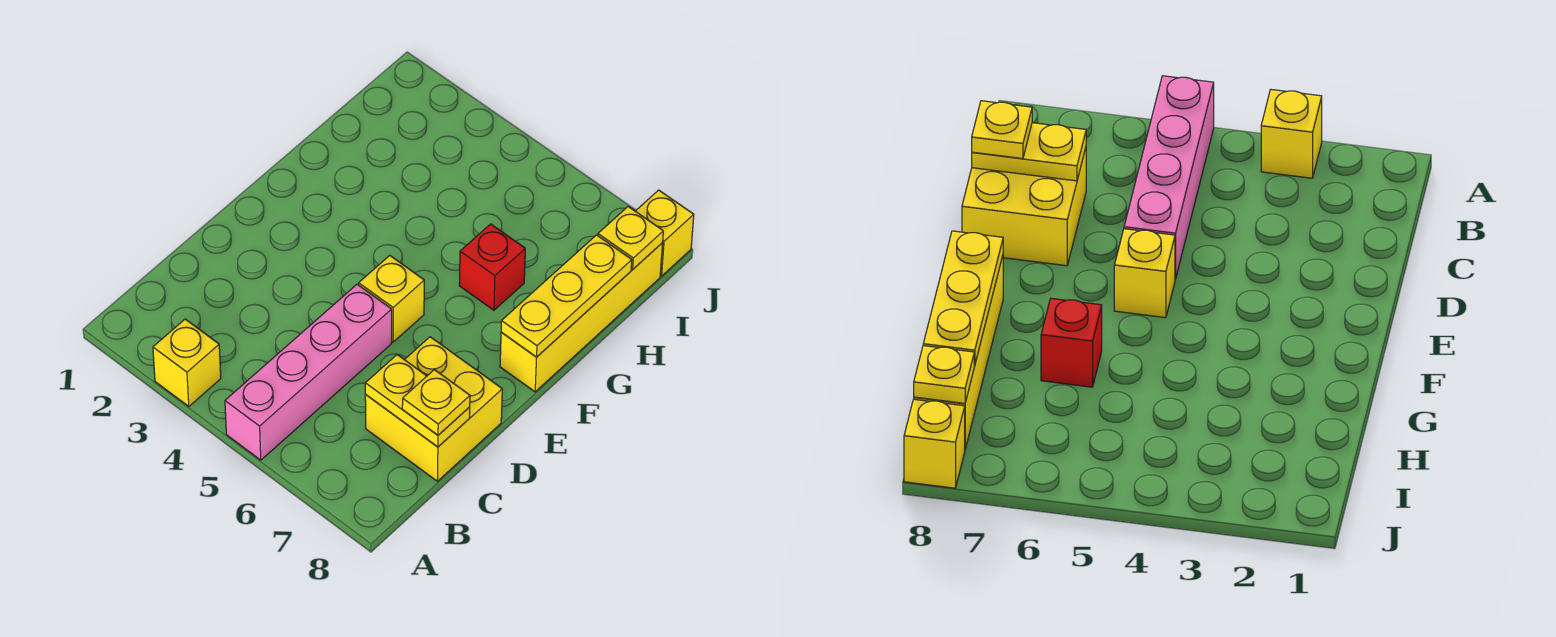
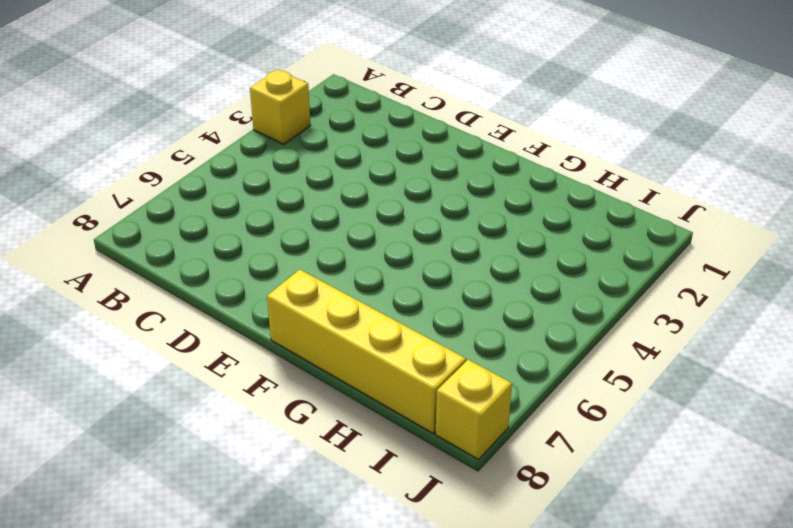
none -> pink 1x4 brick [225,284,392,460]
none -> yellow 2x2 brick [365,337,502,481]

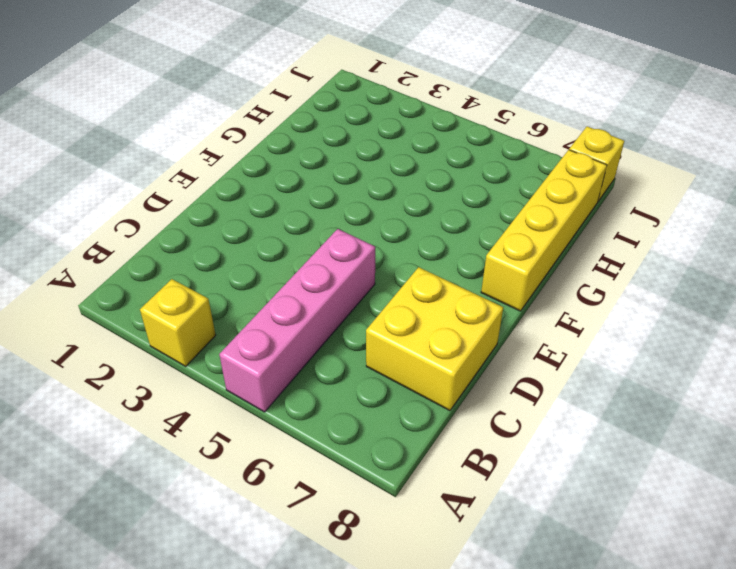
none -> yellow 1x1 brick [359,256,424,342]
none -> red 1x1 brick [459,224,525,310]

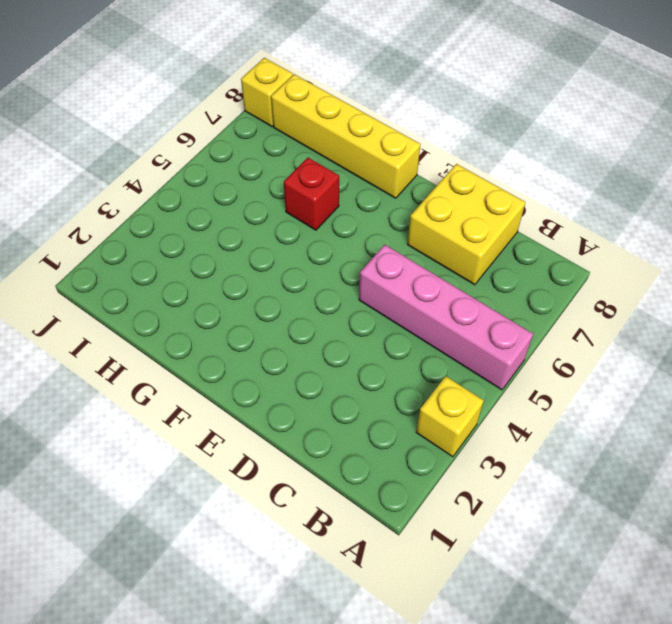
none -> yellow 1x1 brick [359,256,424,342]
none -> yellow 1x2 plate [365,355,470,447]

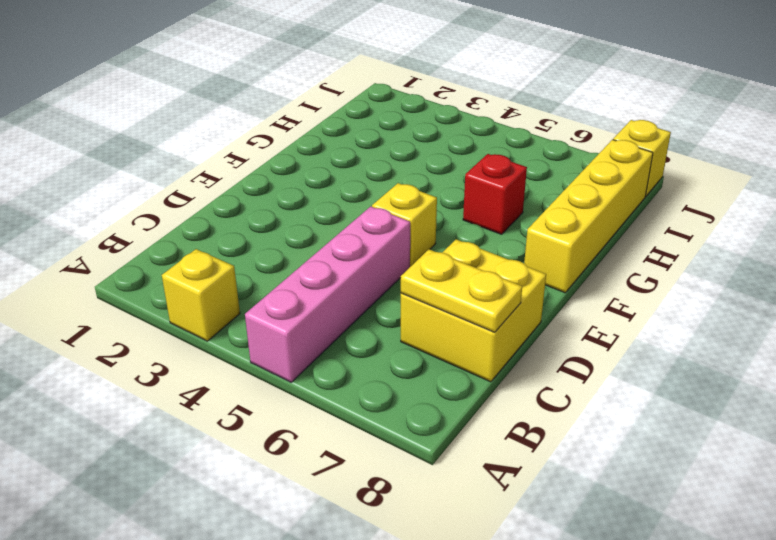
none -> yellow 1x3 plate [501,235,632,357]
none -> yellow 1x1 plate [598,207,663,269]

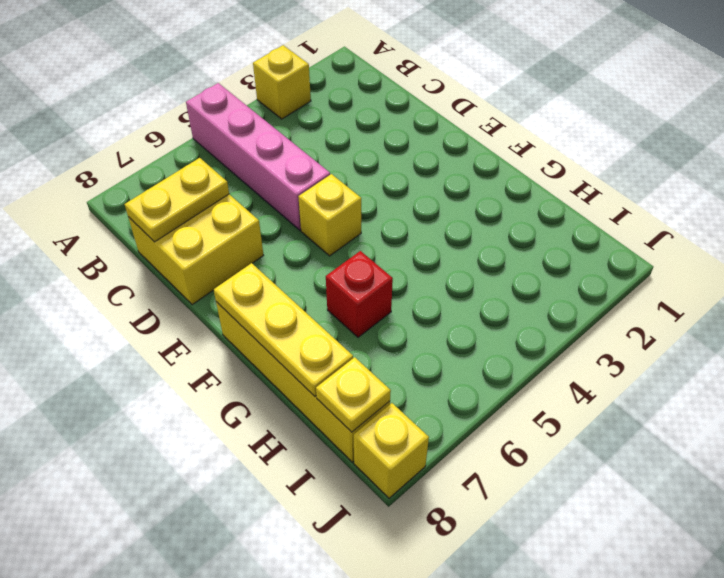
none -> yellow 1x1 plate [402,370,470,435]

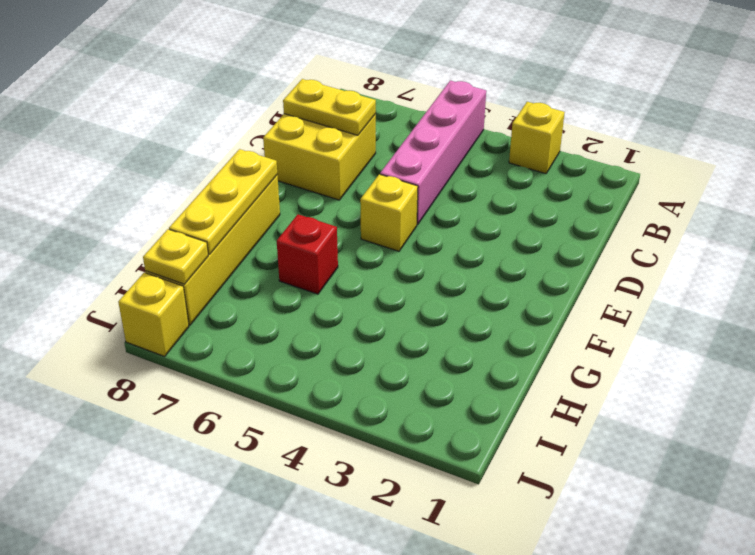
none -> yellow 1x1 plate [402,370,470,435]

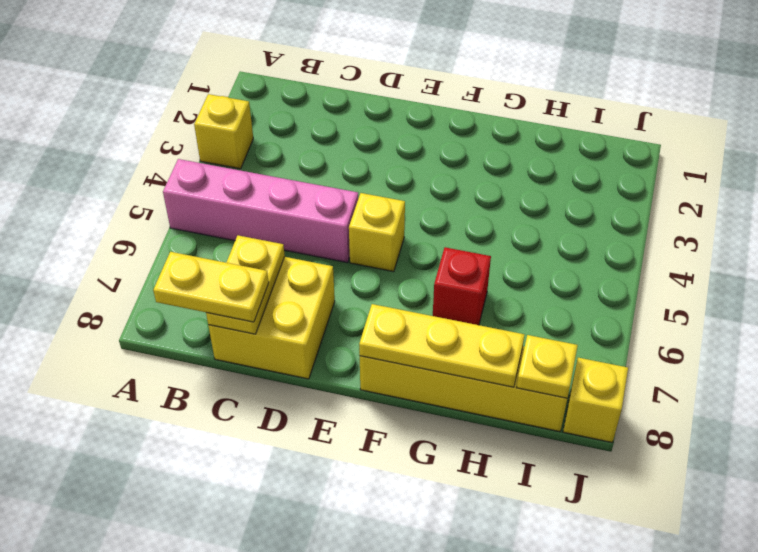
yellow 1x2 plate [153,252,269,322] -> yellow 1x1 plate [402,370,470,435]

